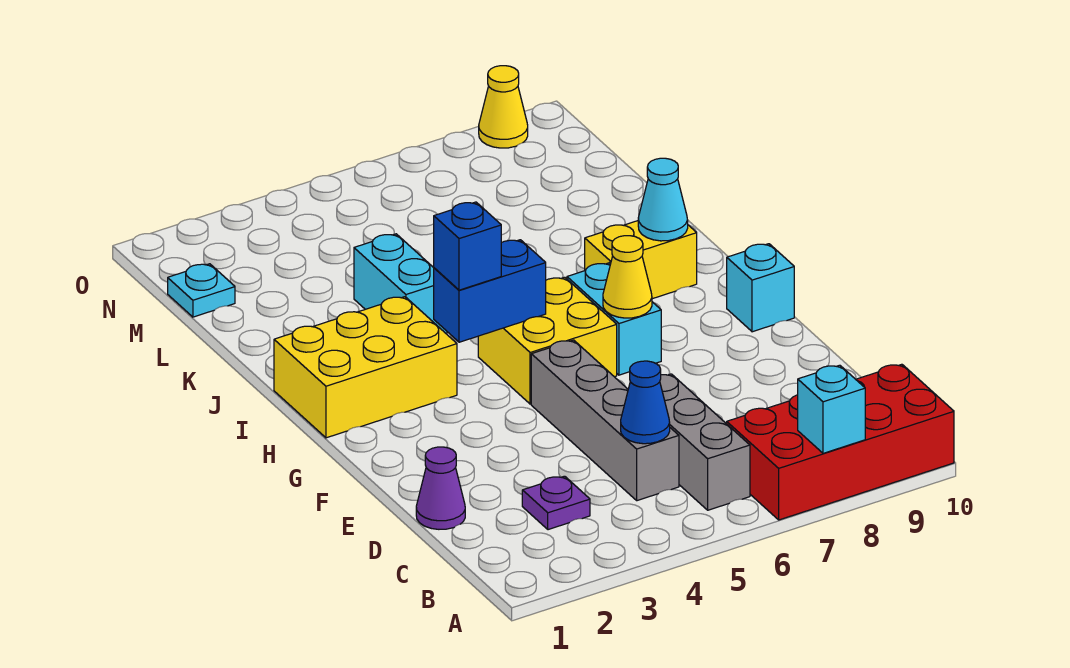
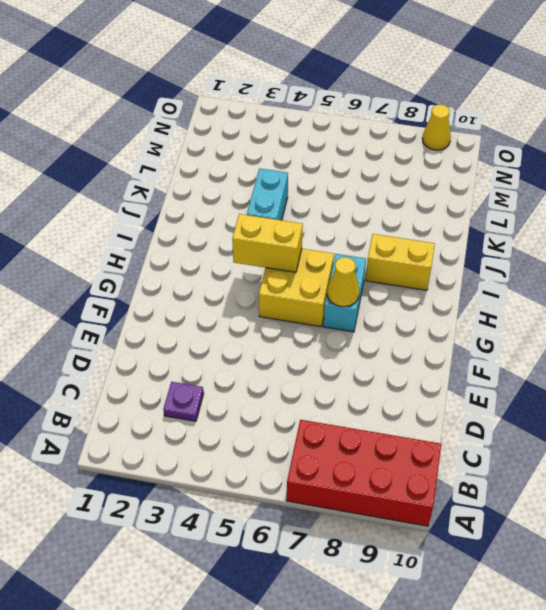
yellow 1x2 brick [232,214,303,272] -> blue 1x2 brick [434,240,546,342]
none -> grey 1x3 brick [660,374,750,510]
none -> grey 1x4 brick [531,340,679,501]
none -> purple 1x1 cone [416,447,465,529]

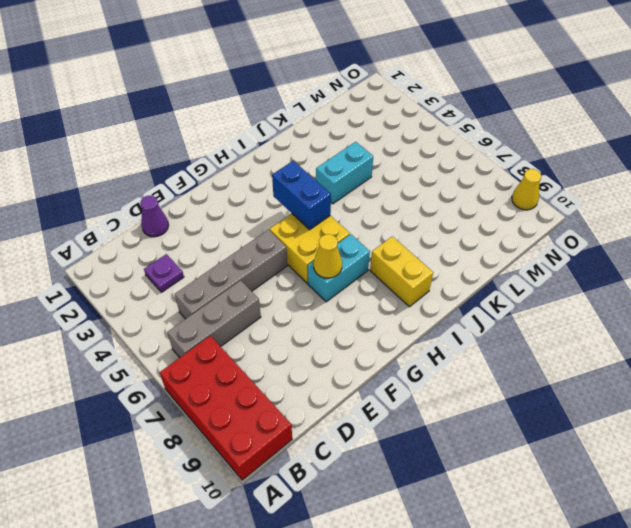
none -> cyan 1x1 brick [727,244,794,332]
none -> yellow 2x3 brick [274,297,457,438]
none -> cyan 1x1 plate [168,264,235,317]

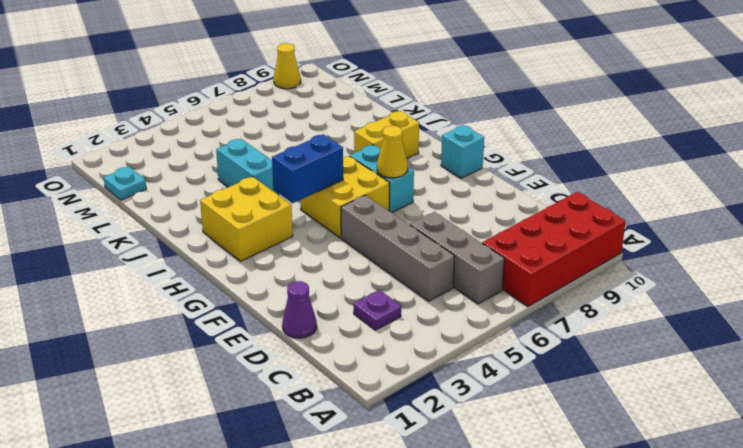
yellow 2x2 brick [200,177,293,261] -> yellow 2x3 brick [274,297,457,438]
none -> cyan 1x1 brick [798,365,865,453]
none -> blue 1x1 cone [621,361,670,444]
none -> cyan 1x1 cone [638,158,688,241]

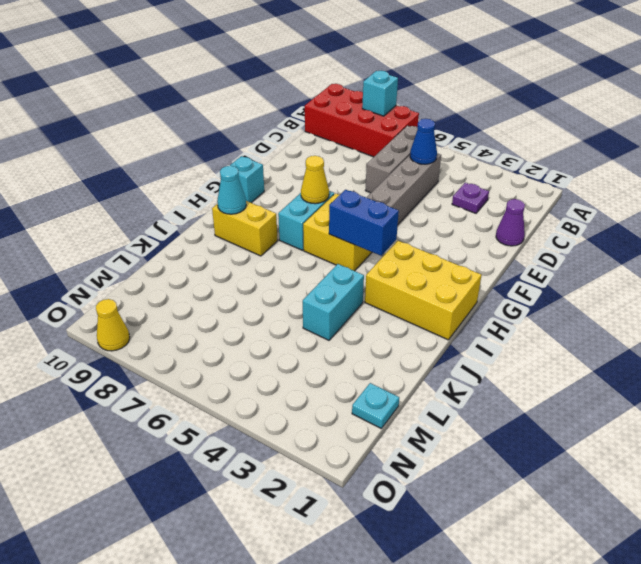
none -> blue 1x1 brick [434,202,501,290]

